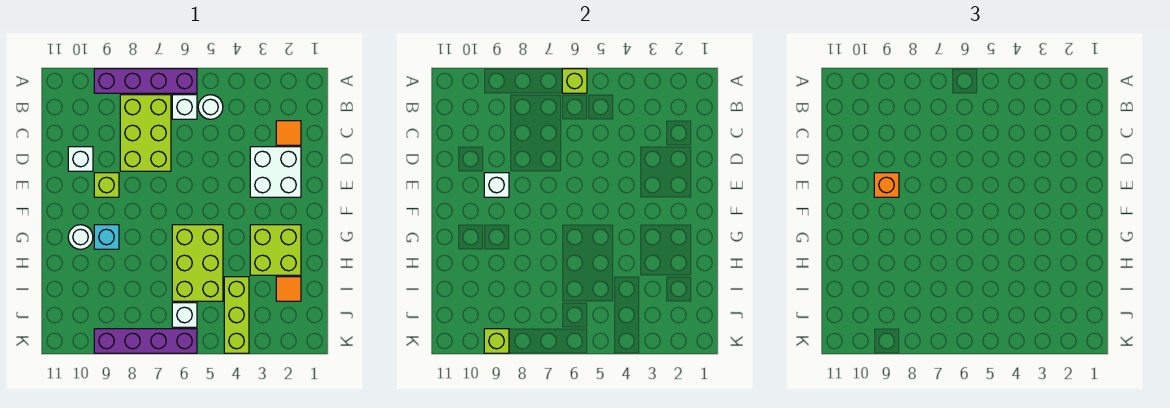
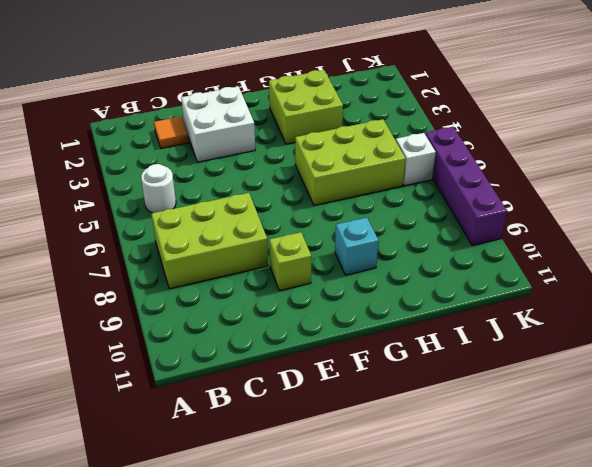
none -> purple 1x4 brick [94,69,197,93]
none -> white 1x1 brick [172,95,197,119]
none -> white 1x1 brick [68,147,93,171]

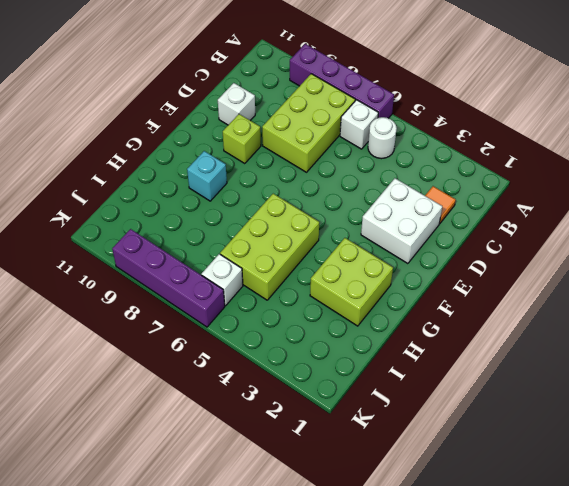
none -> white 1x1 round brick [68,225,93,249]
none -> orange 1x1 tile [276,277,301,301]
none -> lime 1x3 brick [224,277,249,353]

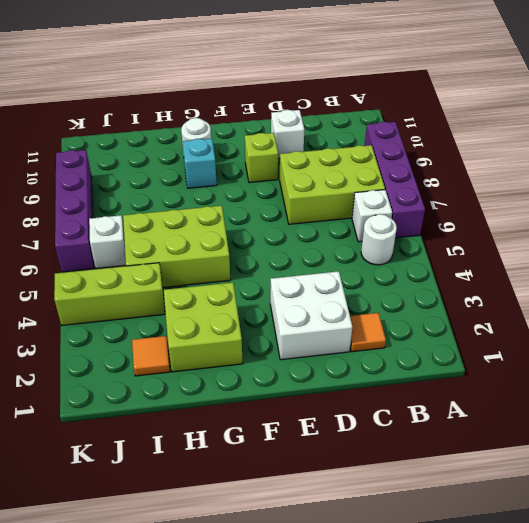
none -> lime 1x1 brick [562,69,587,93]
none -> white 1x1 brick [484,173,509,197]
none -> lime 1x1 brick [484,329,509,353]

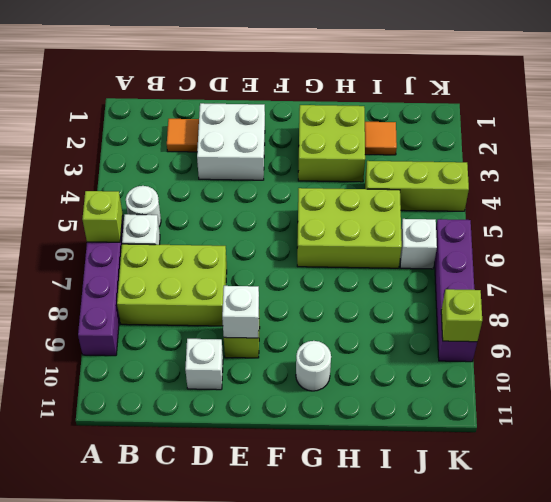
none -> cyan 1x1 brick [94,225,119,249]
none -> orange 1x1 brick [874,173,899,197]

